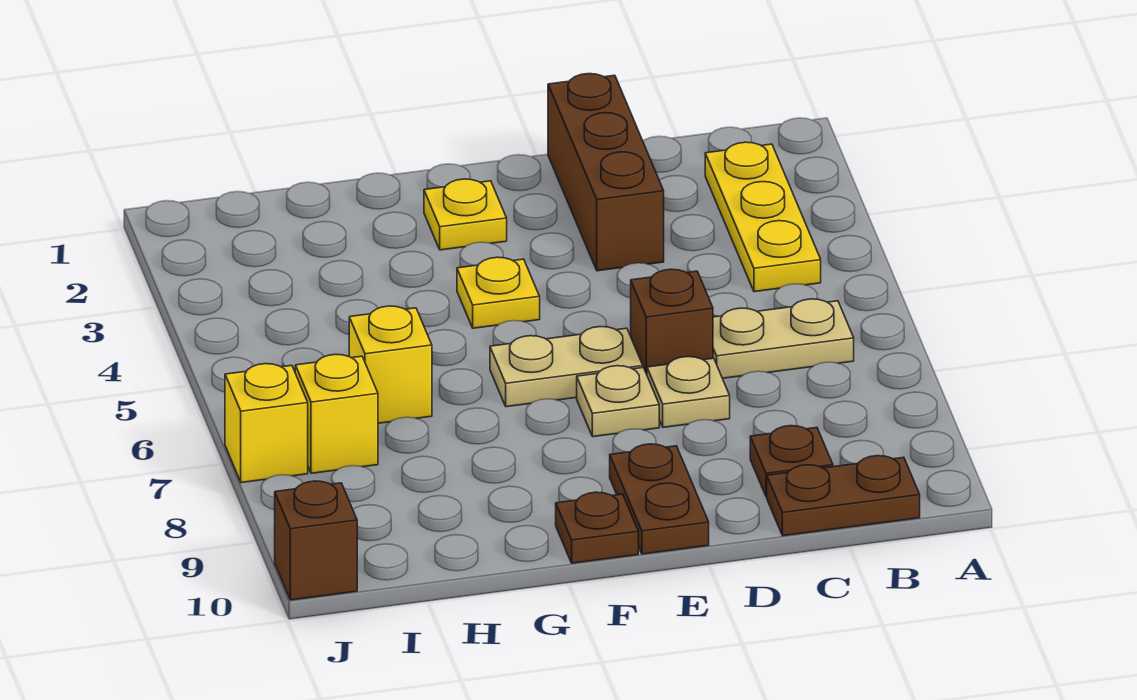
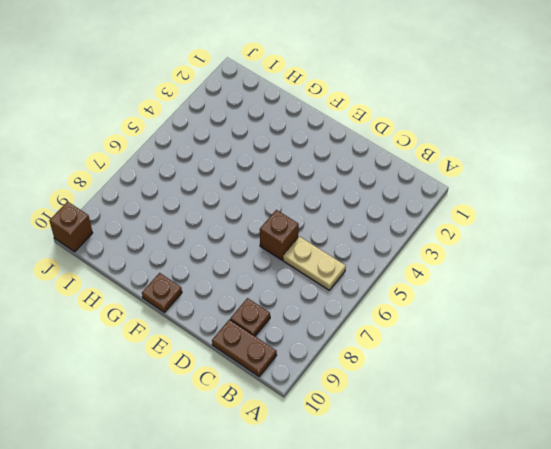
none -> yellow 1x3 plate [705,142,821,292]
none -> brown 1x3 brick [548,74,664,271]
none -> tan 1x1 plate [647,357,730,427]

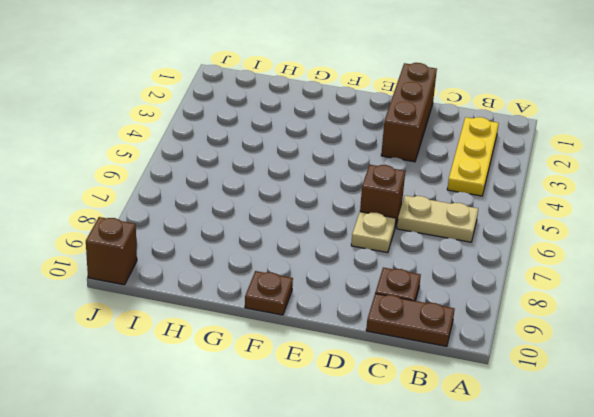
none -> tan 1x2 plate [490,327,643,407]
none -> tan 1x1 plate [577,366,659,437]
none -> brown 1x2 plate [610,444,709,554]

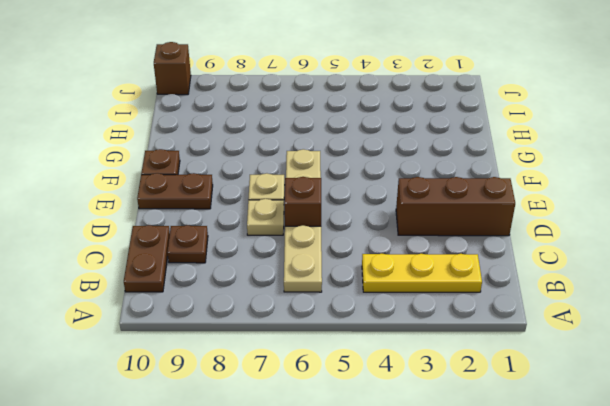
none -> yellow 1x1 plate [424,179,507,250]
none -> yellow 1x1 plate [457,257,540,328]
none -> yellow 1x1 brick [349,306,432,423]

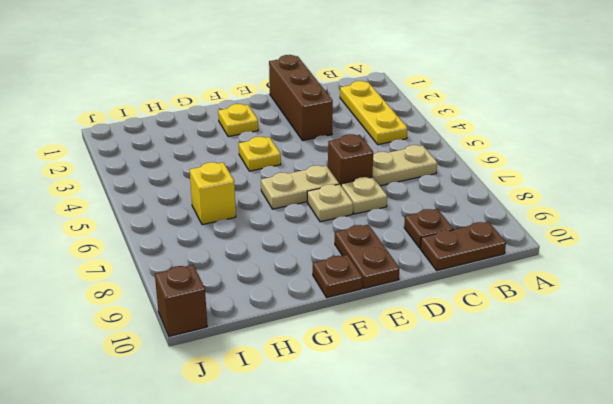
none -> yellow 1x1 brick [295,354,378,473]
none -> yellow 1x1 brick [225,364,308,483]

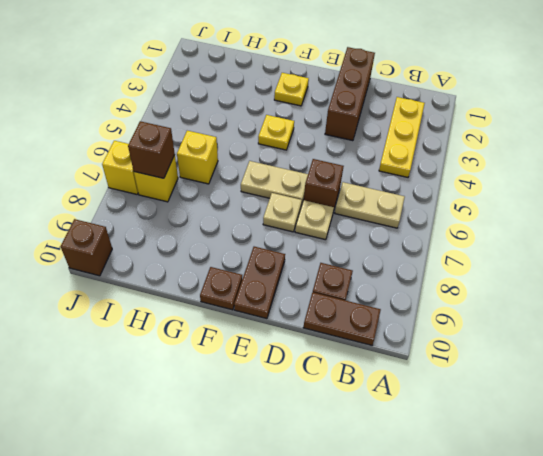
brown 1x1 brick [128,121,175,178] -> none

